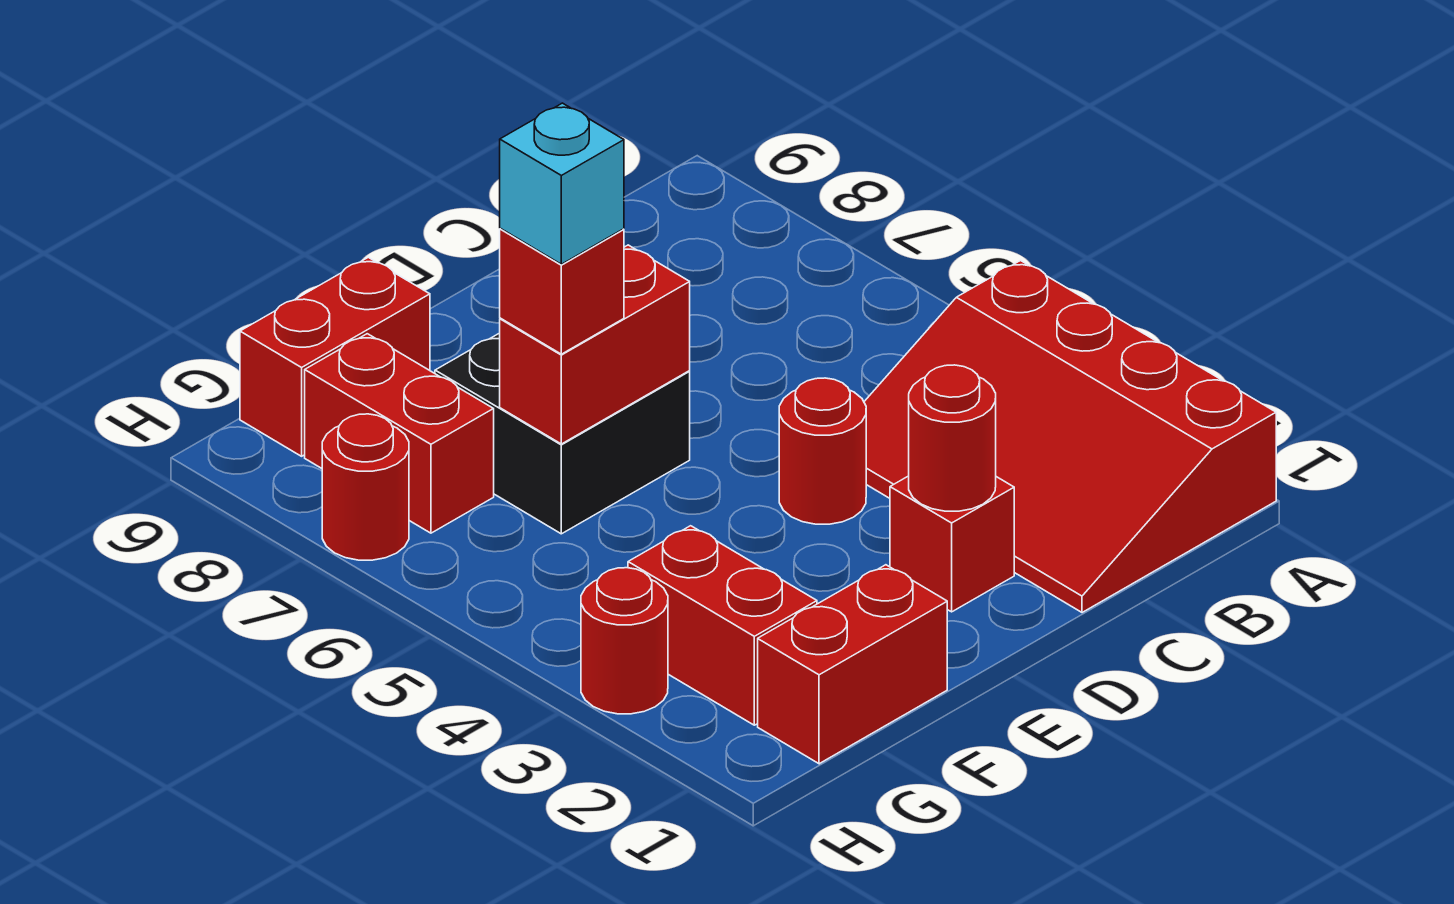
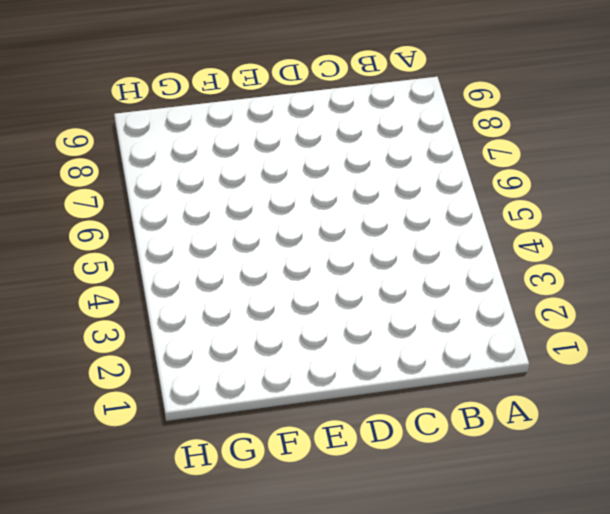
none -> red 3x4 slope [864,261,1276,612]
none -> red 1x1 brick [890,476,1014,612]
none -> red 1x1 round brick [779,378,866,524]

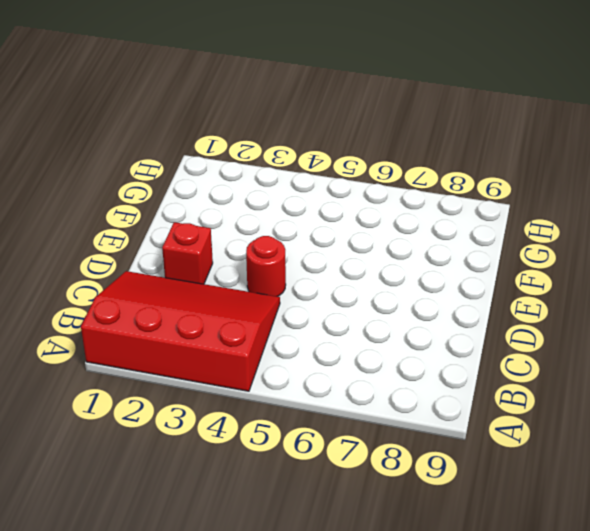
none -> black 2x2 brick [435,333,690,534]
none -> red 1x2 brick [758,565,947,764]
none -> red 1x2 brick [240,257,430,456]

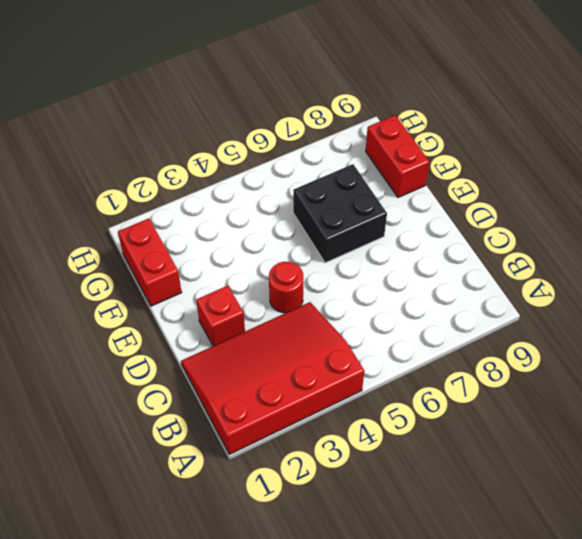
none -> red 1x2 brick [628,526,817,725]
none -> red 1x2 brick [305,334,494,533]
none -> red 1x1 round brick [581,568,668,714]

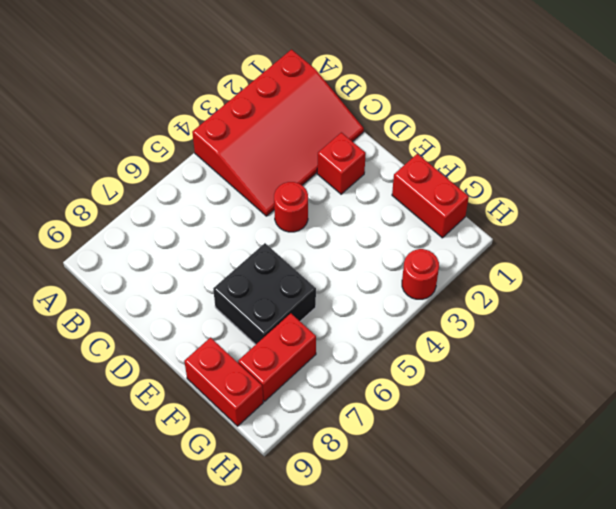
none -> red 1x2 brick [628,526,817,725]
none -> red 1x1 round brick [322,414,409,560]
none -> red 1x1 round brick [909,365,996,511]

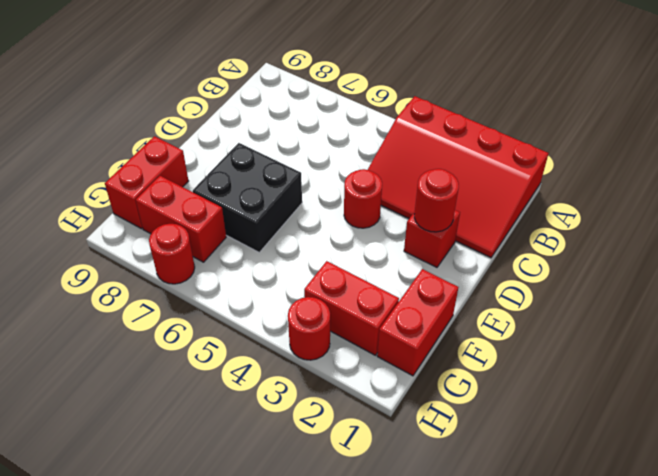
none -> red 1x2 brick [500,245,690,444]
none -> red 1x1 brick [500,228,624,354]
none -> cyan 1x1 brick [500,103,624,264]

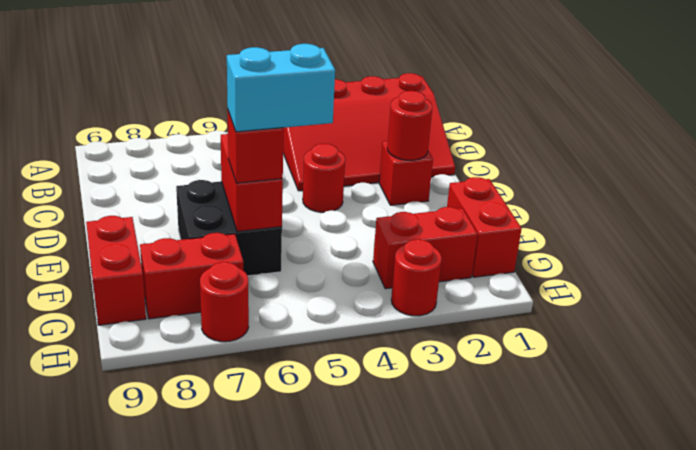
cyan 1x2 brick [227,44,335,132] -> cyan 1x1 brick [500,103,624,264]

